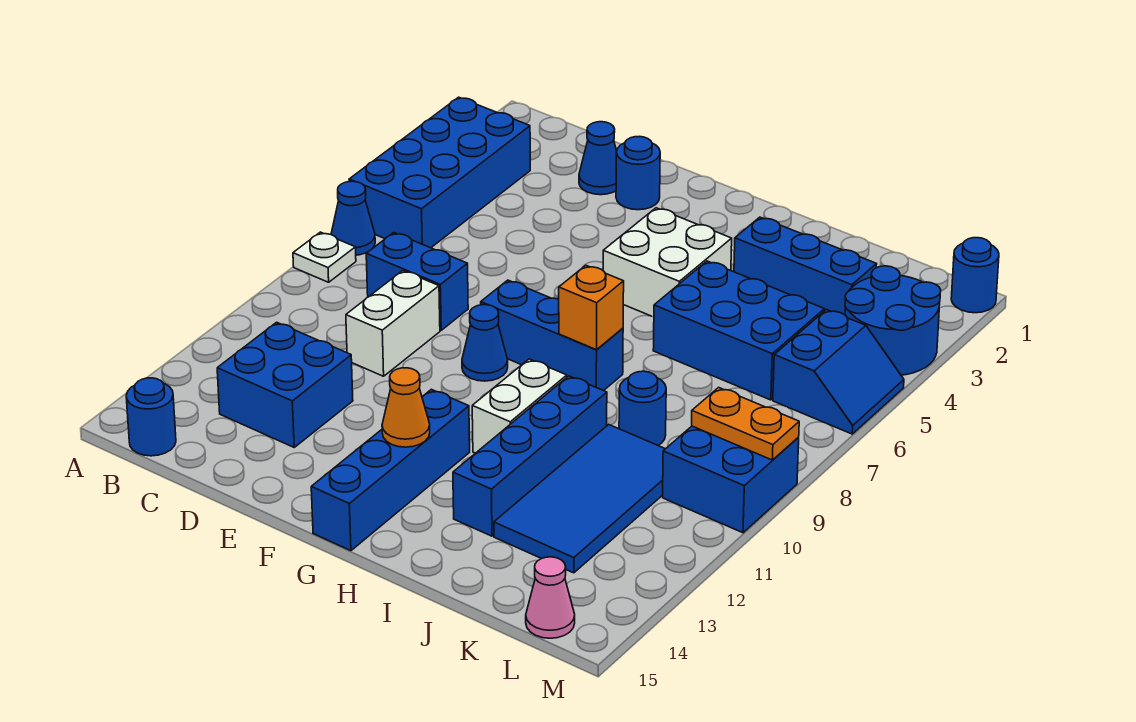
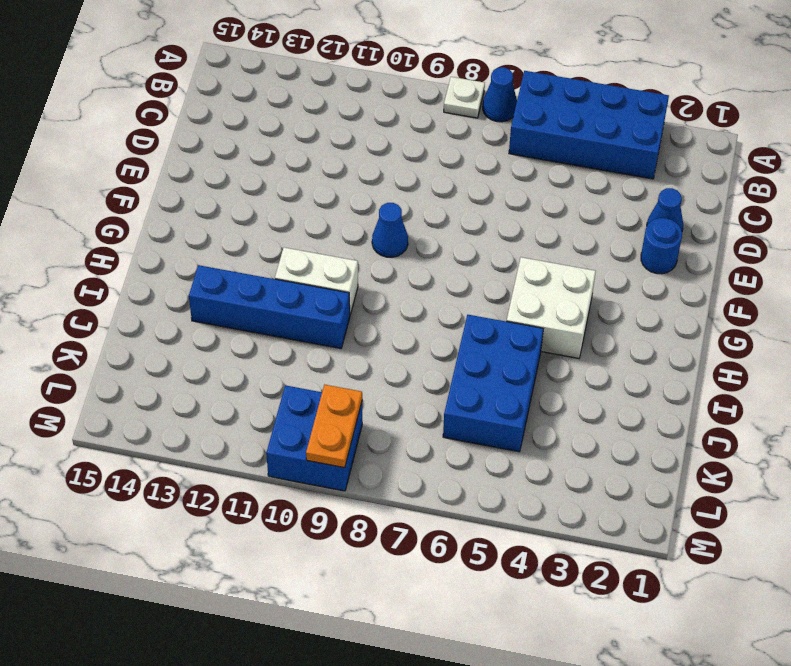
none -> blue 1x1 round brick [126,378,176,456]
none -> blue 1x2 brick [366,233,468,330]
none -> blue 2x2 brick [217,322,353,447]

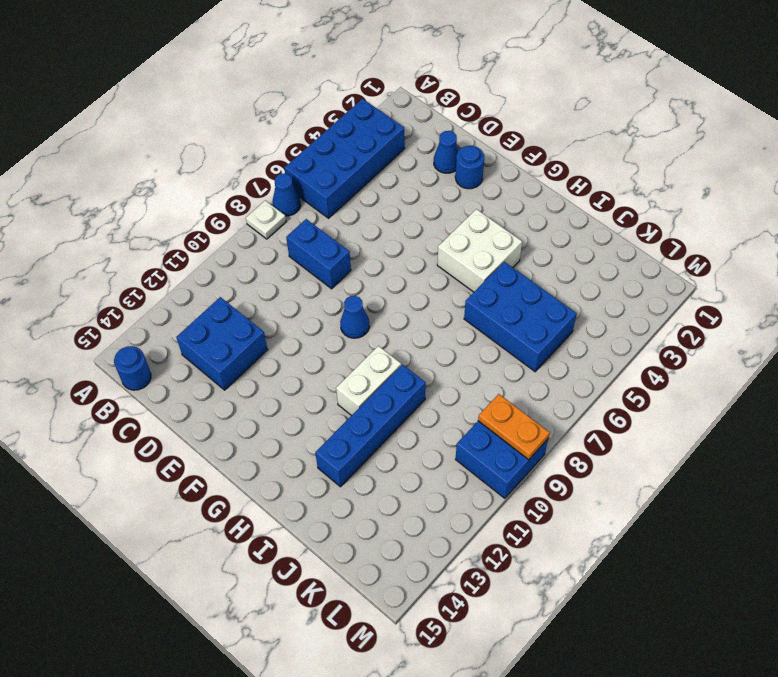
none -> white 1x2 brick [346,271,440,376]
none -> blue 1x3 brick [481,280,623,391]
none -> blue 1x4 brick [311,389,470,551]

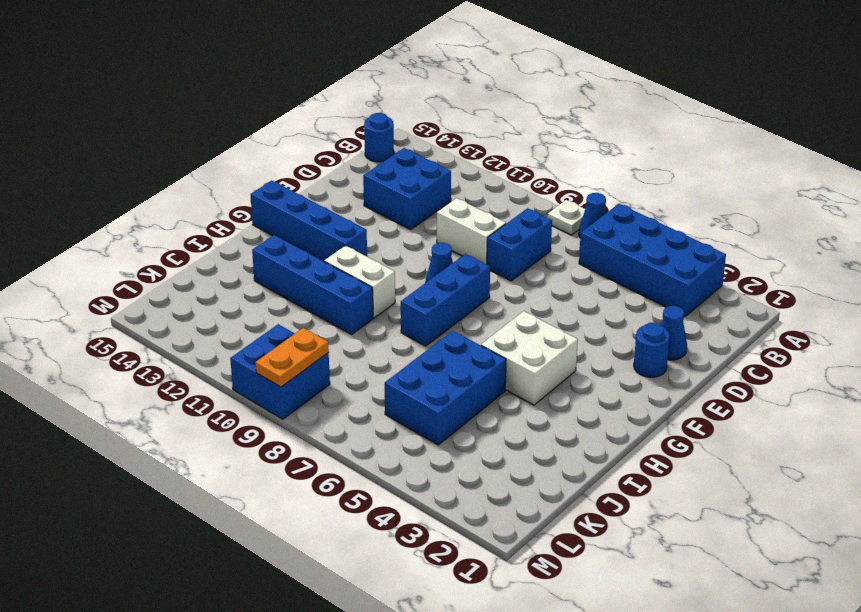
none -> blue 1x3 brick [734,217,877,315]
none -> blue 1x1 round brick [619,371,666,445]
none -> blue 2x4 tile [494,424,665,573]

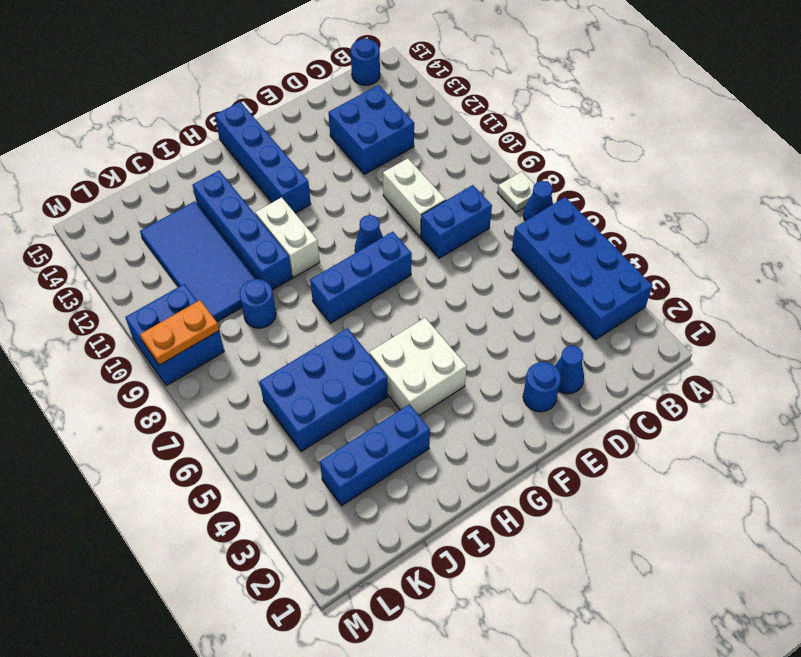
none -> blue 2x2 round brick [845,266,941,375]
none -> blue 2x2 slope [773,310,904,434]
none -> pink 1x1 cone [526,557,575,638]

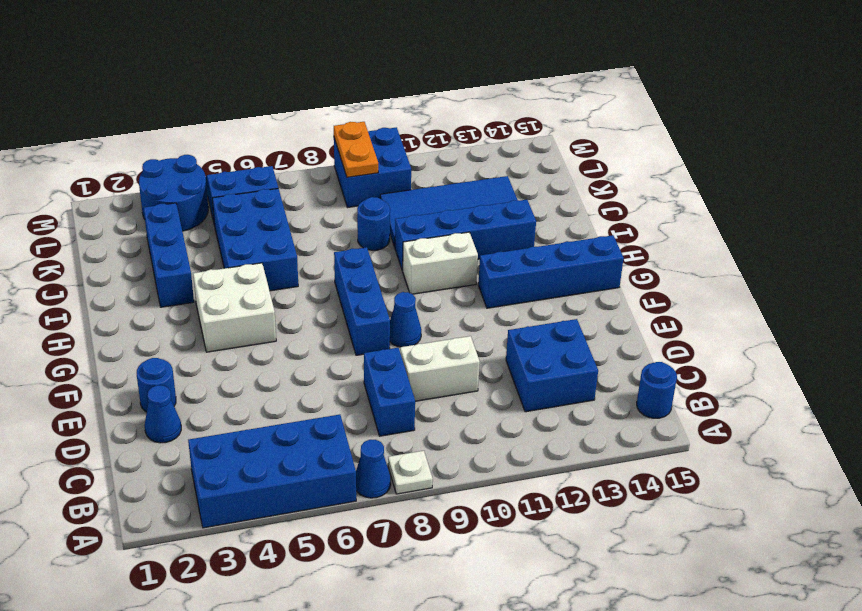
none -> pink 1x1 cone [526,557,575,638]
none -> blue 1x1 round brick [951,238,999,313]
none -> orange 1x1 cone [382,368,430,447]

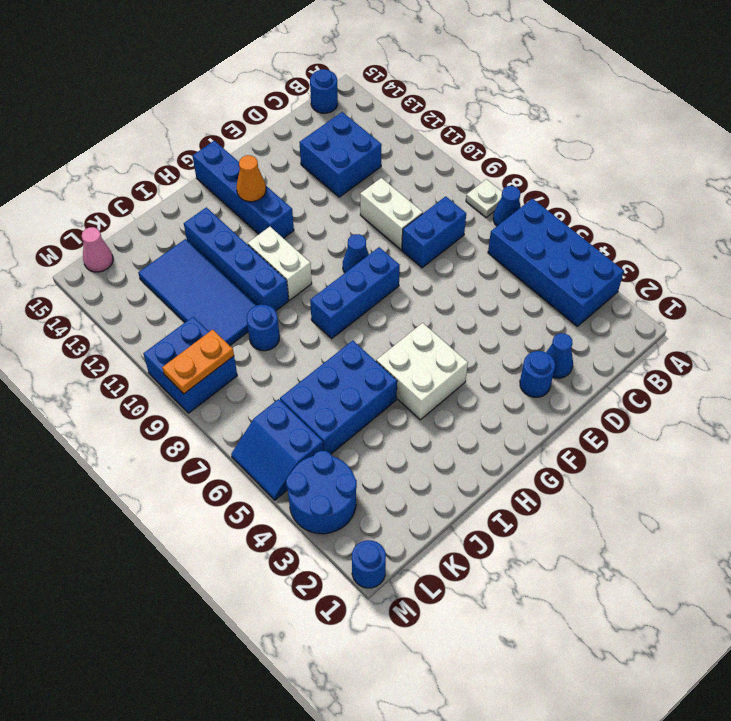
none -> blue 1x3 brick [734,217,877,315]
none -> orange 1x1 brick [559,265,624,350]

